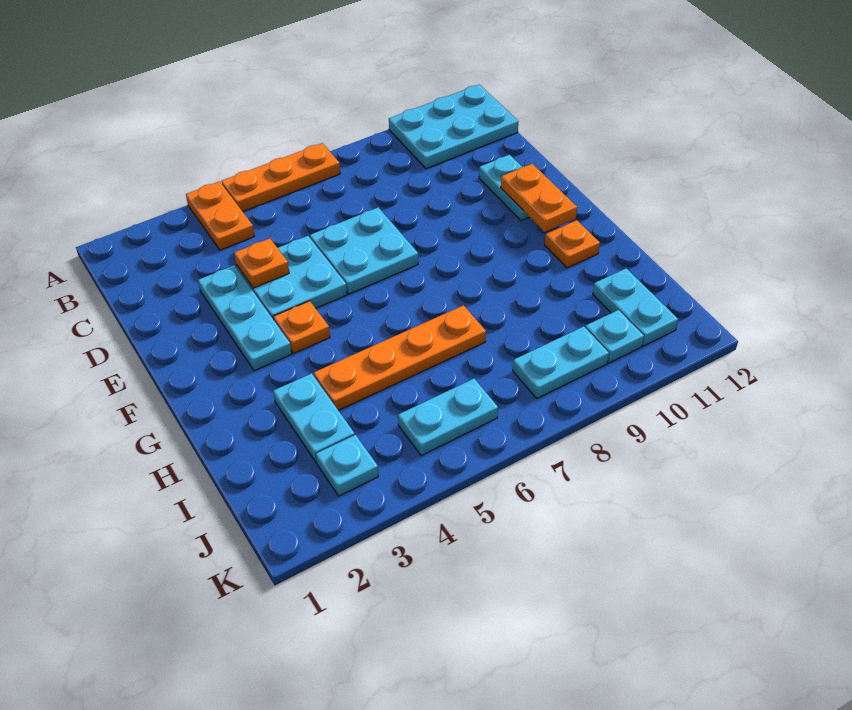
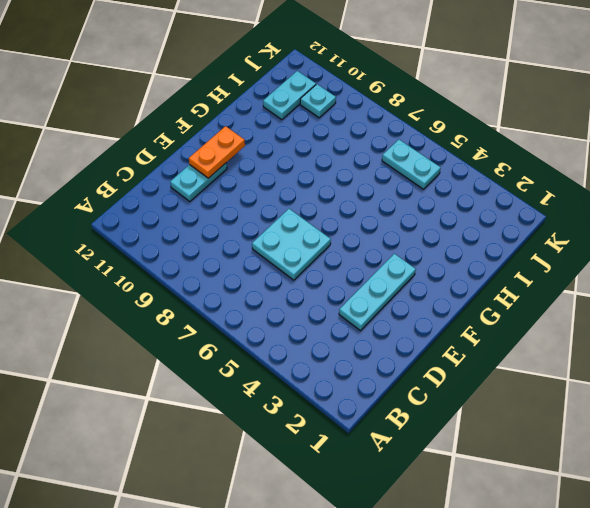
none -> orange 1x2 plate [186,181,254,250]
none -> orange 1x3 plate [222,143,340,212]
none -> cyan 2x3 plate [389,85,518,169]

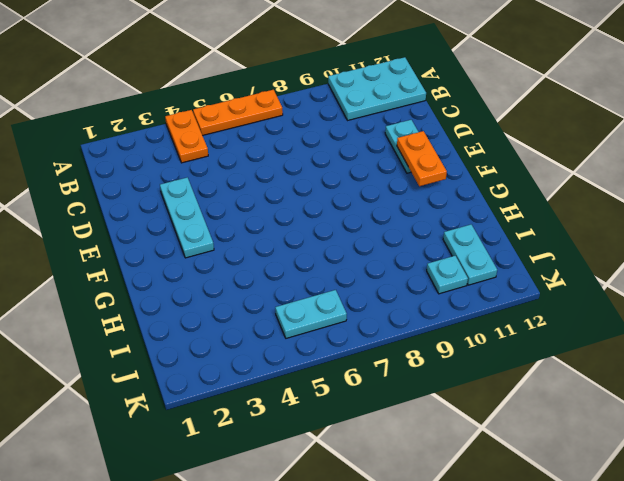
none -> cyan 2x2 plate [236,236,347,320]
none -> cyan 2x2 plate [310,207,418,294]
none -> orange 1x1 plate [273,301,330,353]

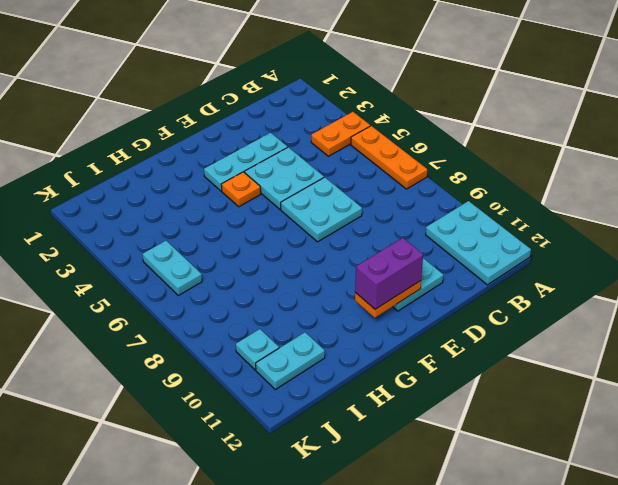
purple 1x2 brick [355,238,423,309] -> none
none -> orange 1x1 plate [545,220,600,268]
none -> cyan 1x2 plate [273,373,355,463]
none -> orange 1x4 plate [314,305,486,410]

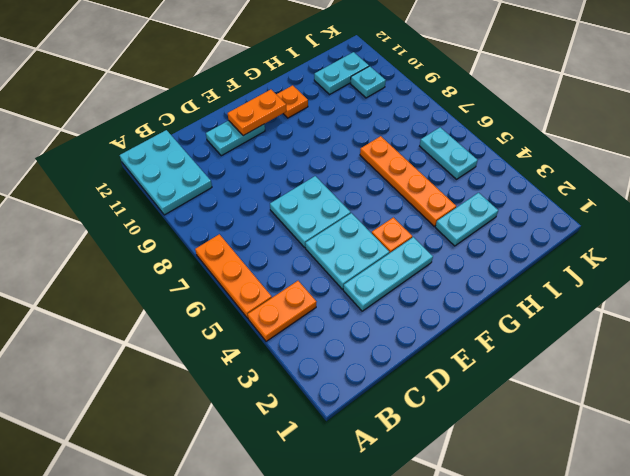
none -> cyan 1x1 plate [316,435,378,496]
none -> cyan 1x2 plate [513,326,609,398]
none -> orange 1x1 plate [234,238,289,288]

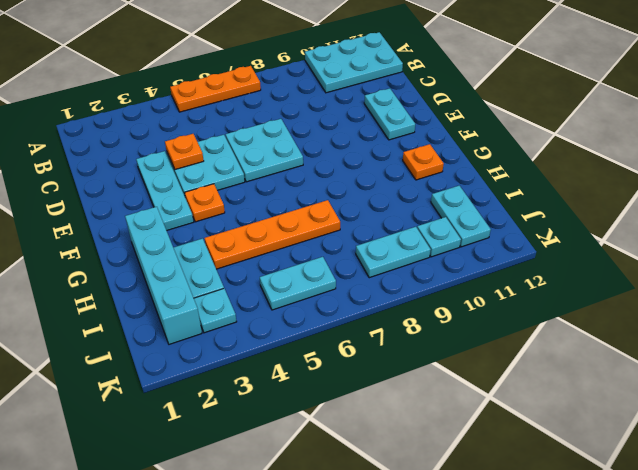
cyan 1x4 brick [125,207,202,344] -> none
none -> orange 1x2 plate [186,181,254,250]
none -> orange 1x2 plate [501,164,577,232]

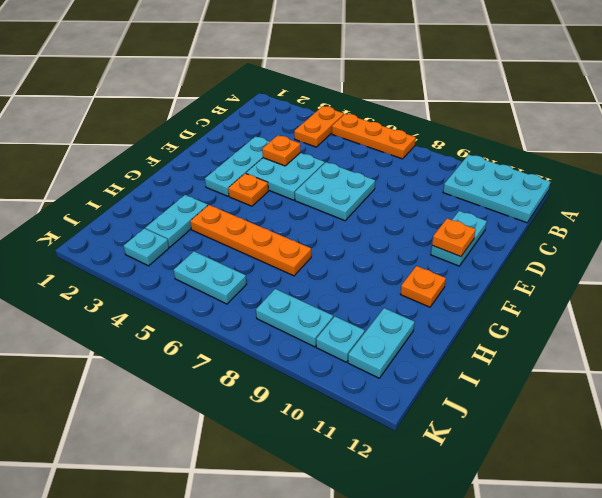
orange 1x1 plate [432,219,476,257] -> orange 1x2 plate [501,164,577,232]

